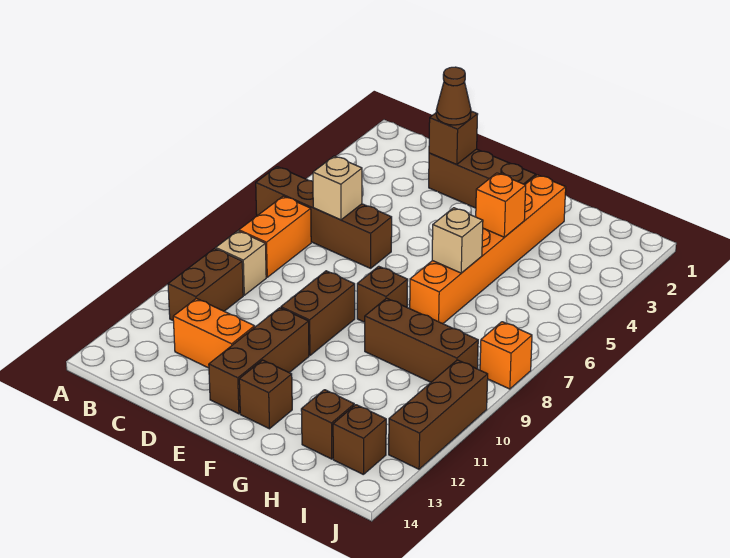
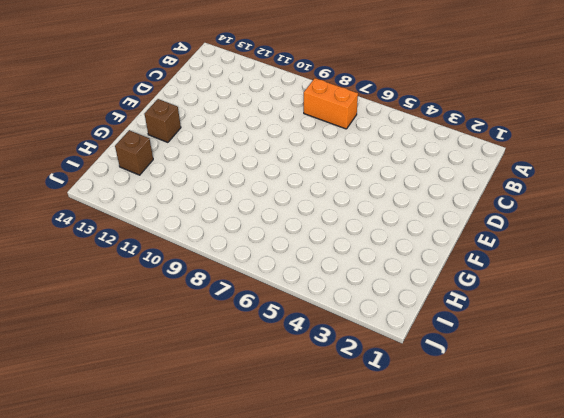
none -> brown 1x4 brick [256,167,392,268]
none -> tan 1x1 brick [216,231,266,295]
none -> brown 1x2 brick [168,248,243,320]

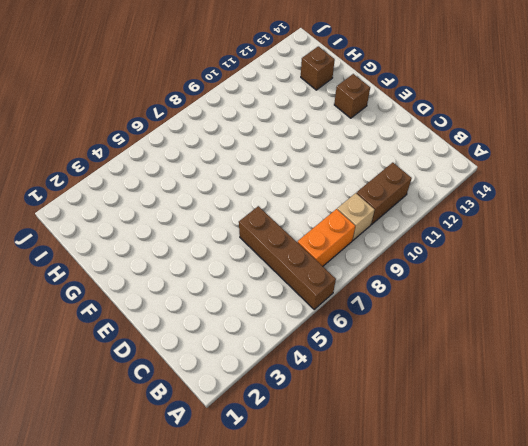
none -> orange 1x2 brick [173,298,255,368]
none -> brown 1x3 brick [429,149,536,208]
none -> brown 1x2 brick [281,271,355,355]

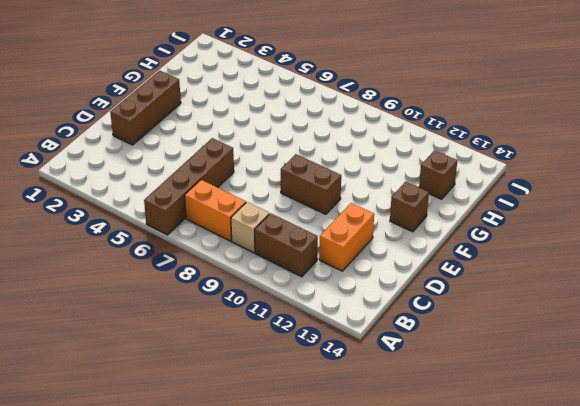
none -> brown 1x3 brick [209,308,309,414]
none -> brown 1x1 brick [357,266,408,322]
none -> orange 1x6 brick [410,175,566,324]

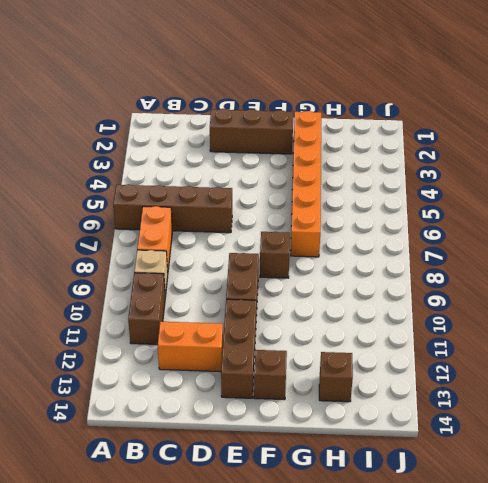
none -> brown 1x3 brick [365,298,478,382]
none -> brown 1x1 brick [333,405,386,475]
none -> orange 1x1 brick [480,322,532,389]

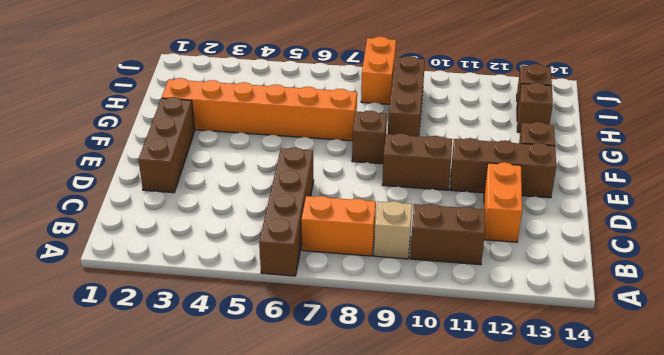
orange 1x2 brick [361,37,396,104] -> orange 1x1 brick [480,322,532,389]
none -> brown 1x3 brick [389,360,488,469]
none -> tan 1x1 brick [313,156,362,220]
none -> brown 1x1 brick [429,111,478,164]

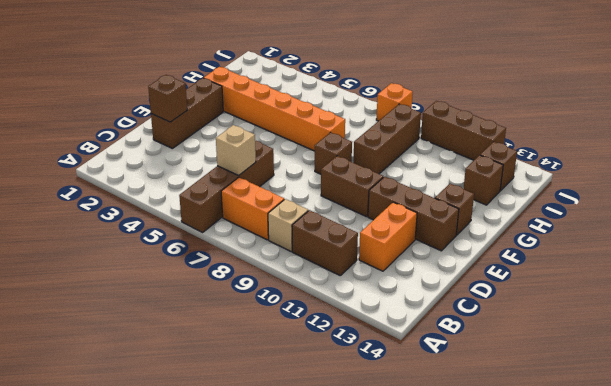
none -> orange 1x1 brick [476,173,526,237]
none -> tan 1x1 brick [432,208,483,273]
none -> brown 1x1 cone [436,67,471,125]

